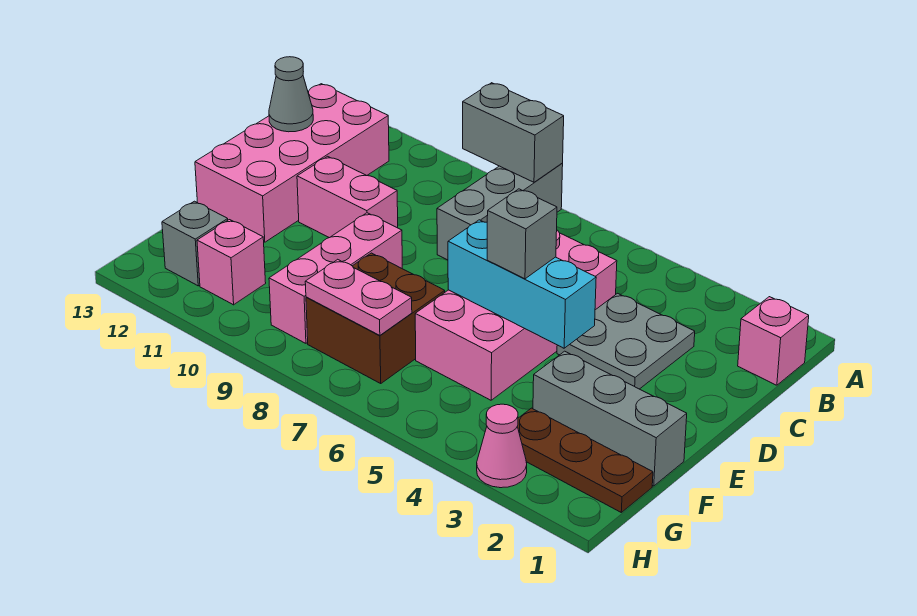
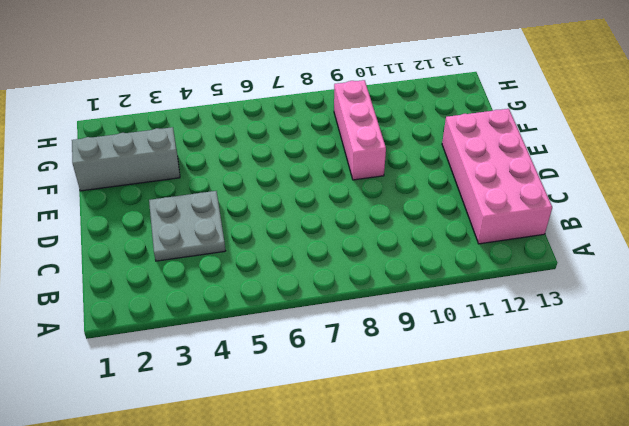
none -> grey 1x3 brick [437,164,563,260]
none -> pink 1x1 brick [738,297,809,385]
none -> pink 2x4 brick [415,230,617,400]

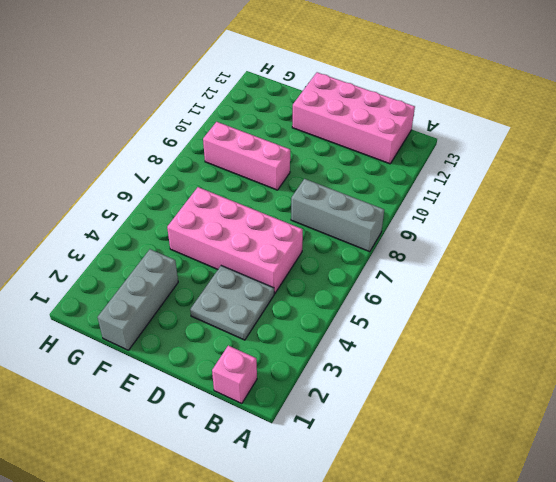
none -> pink 1x2 brick [297,156,398,238]
none -> brown 2x2 brick [306,253,445,384]
none -> brown 1x3 plate [517,408,653,512]

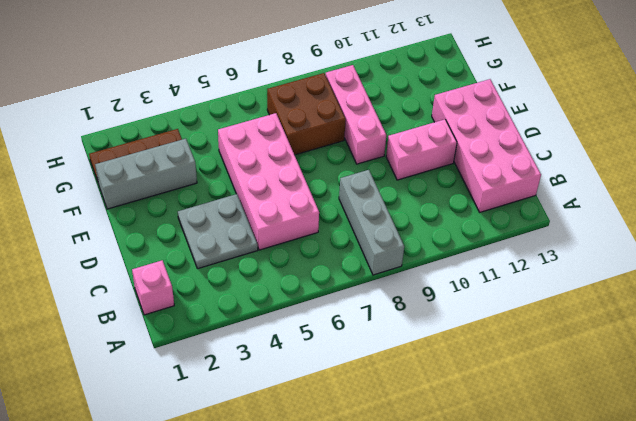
none -> pink 1x1 brick [197,220,266,305]
none -> grey 1x1 brick [162,201,228,286]
none -> pink 1x1 cone [477,404,527,488]

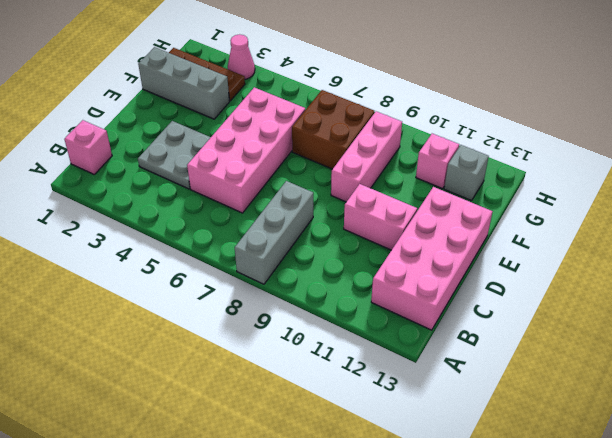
none -> grey 1x2 brick [463,83,564,182]
none -> grey 1x1 cone [269,57,313,132]
none -> cyan 1x3 brick [448,220,596,348]

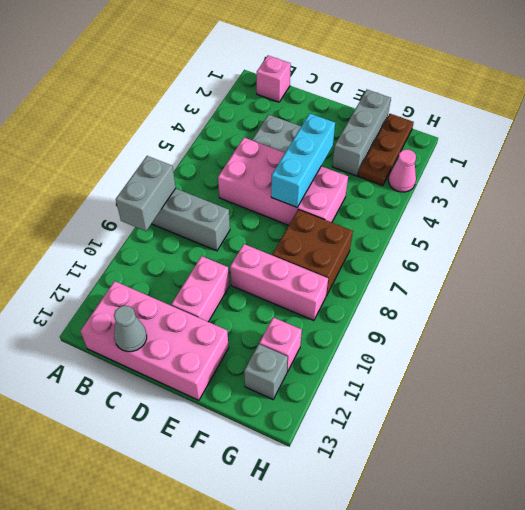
none -> pink 1x2 plate [305,259,412,335]
none -> grey 1x1 brick [487,189,557,279]

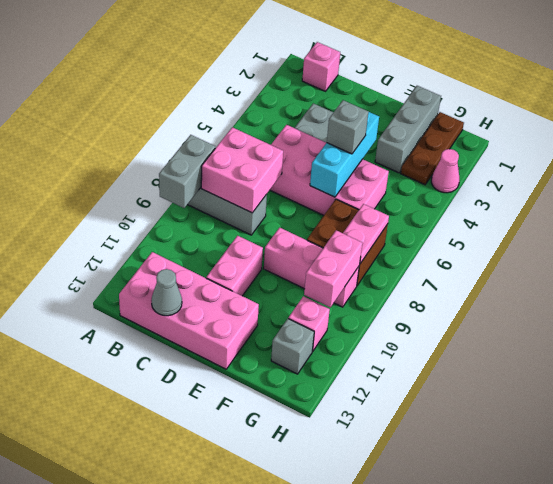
pink 2x2 brick [201,127,283,213] -> none
pink 1x2 brick [304,230,362,308] -> none

